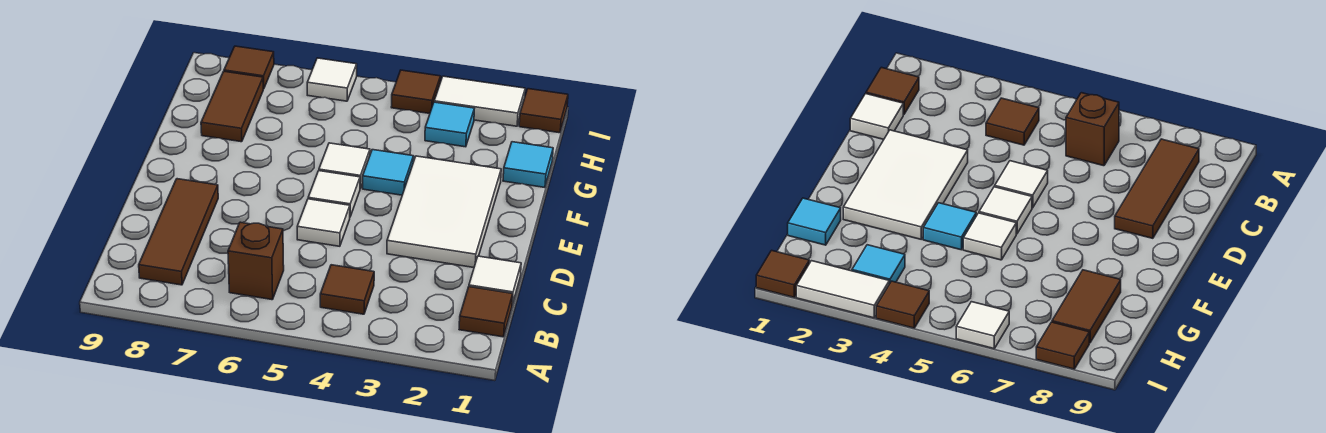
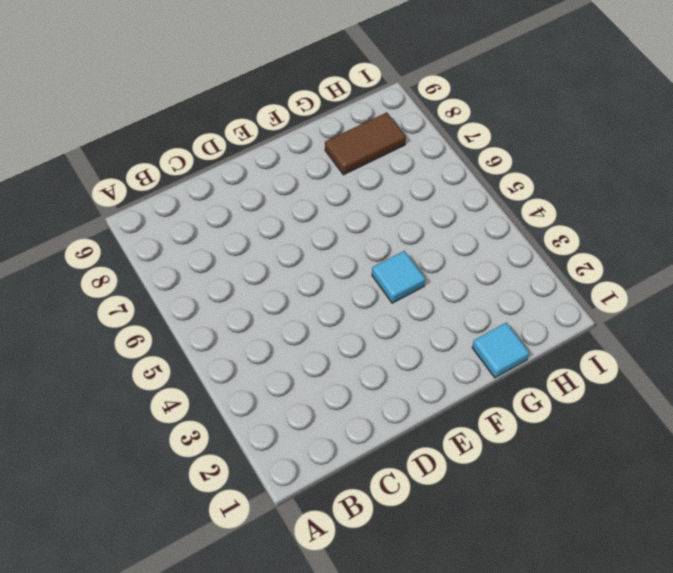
none -> brown 1x1 tile [459,287,513,337]
none -> brown 1x1 tile [320,265,374,314]
none -> brown 1x1 brick [228,222,284,300]

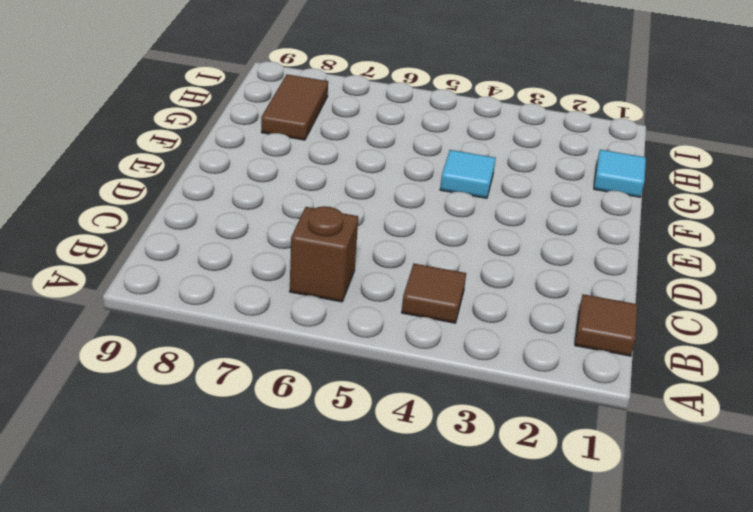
none -> brown 1x3 tile [139,179,218,285]
none -> white 1x1 tile [469,256,521,305]
none -> white 2x3 tile [387,156,501,268]

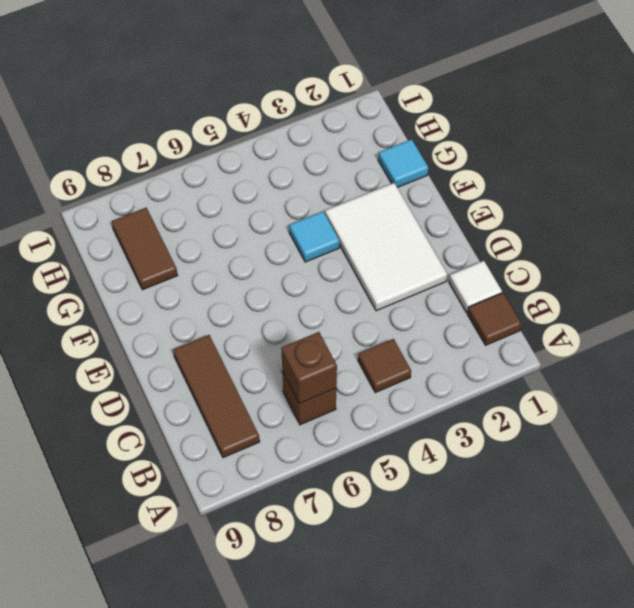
brown 1x1 brick [281,332,337,404] -> none
none -> white 1x1 tile [297,199,350,246]
none -> white 1x1 tile [308,171,360,216]
none -> white 1x1 tile [319,143,370,188]

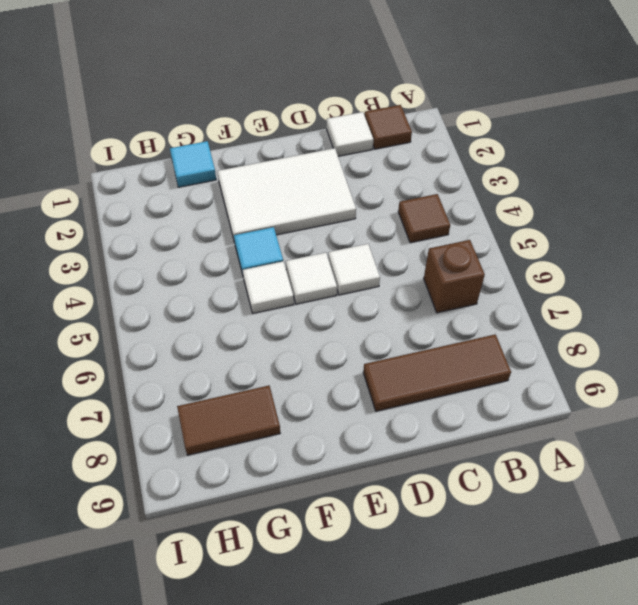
none -> cyan 1x1 tile [425,102,474,147]
none -> brown 1x1 tile [519,89,568,133]
none -> white 1x2 tile [434,76,525,126]

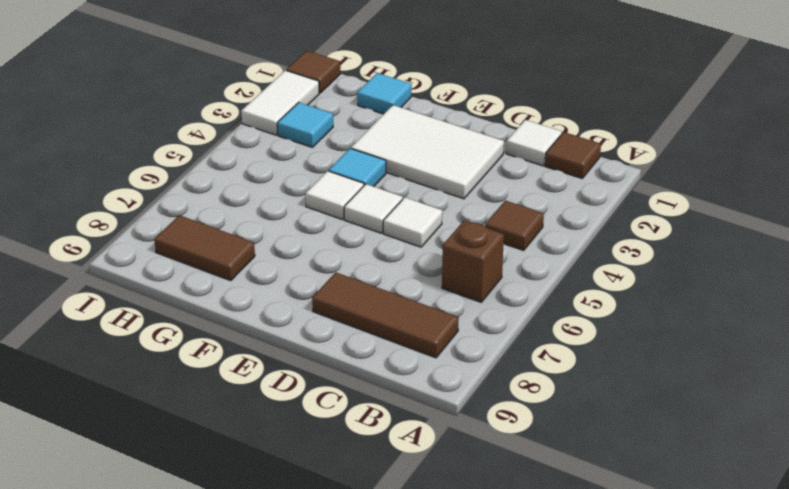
none -> brown 1x1 tile [391,70,441,114]
none -> white 1x1 tile [307,58,357,101]
none -> brown 1x1 tile [224,46,274,89]

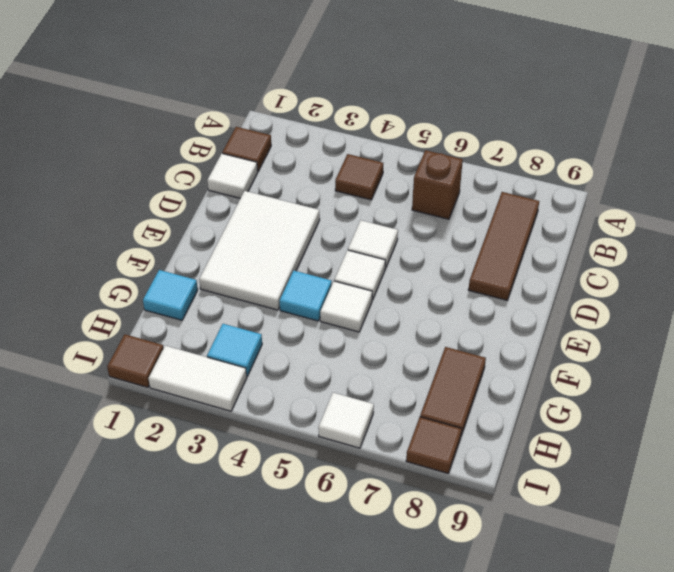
none -> brown 1x1 tile [391,70,441,114]

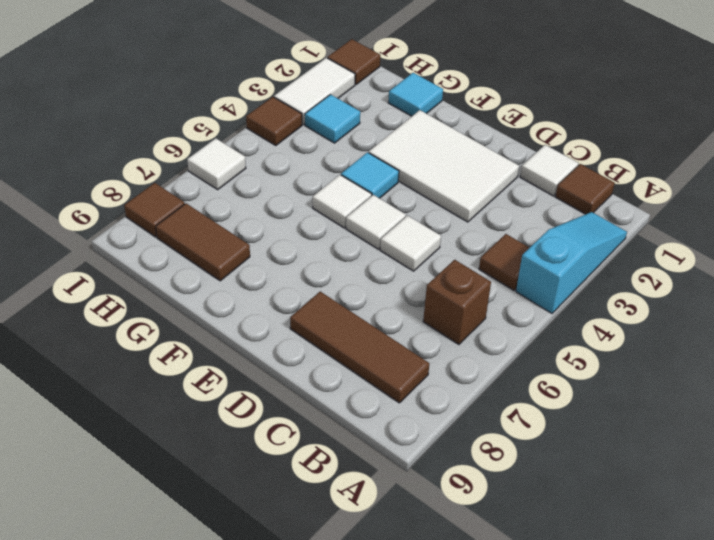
cyan 1x3 slope [516,212,627,313] -> none

